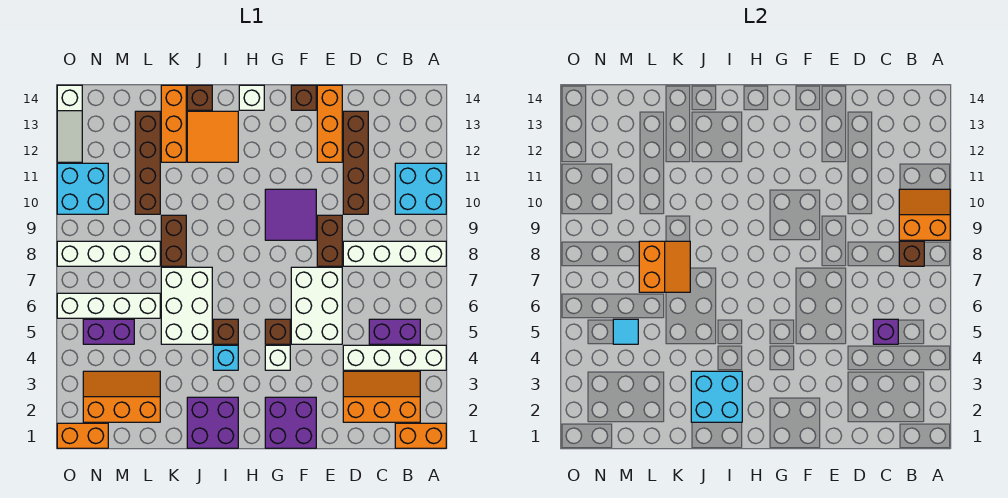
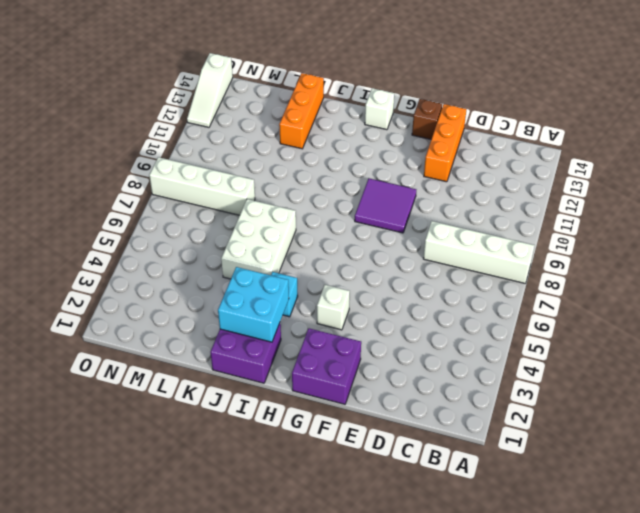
none -> orange 1x2 brick [395,423,446,448]
none -> white 1x4 brick [343,345,446,370]
none -> cyan 2x2 brick [395,163,446,214]
none -> orange 2x3 slope [343,371,420,422]

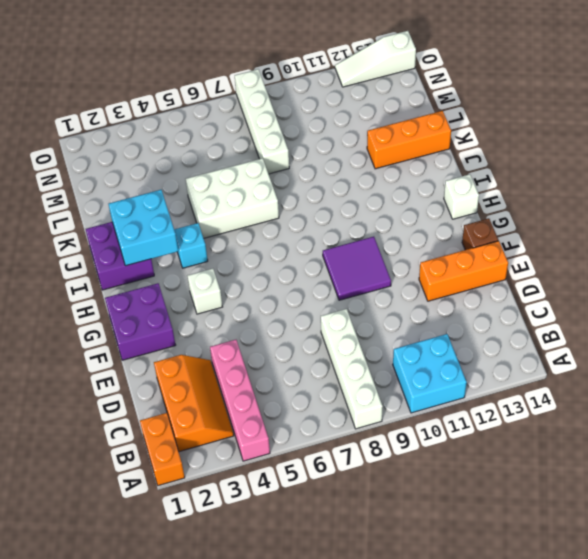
pink 1x4 brick [210,340,270,461] -> white 1x4 brick [343,345,446,370]
none -> purple 1x2 brick [369,319,420,344]
none -> brown 1x4 brick [343,111,368,214]
none -> white 2x3 brick [291,267,342,344]
none -> brown 1x2 brick [317,215,342,266]

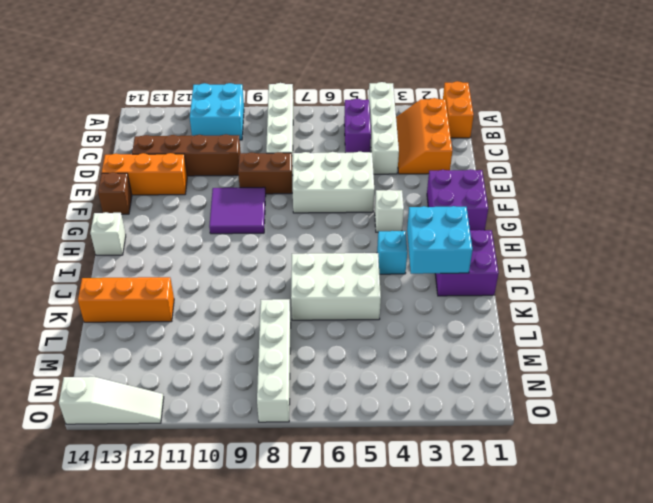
none -> brown 1x1 brick [265,319,290,344]
none -> brown 1x1 brick [213,319,238,344]
none -> orange 2x2 tile [187,111,238,162]
none -> brown 1x1 brick [187,85,212,110]

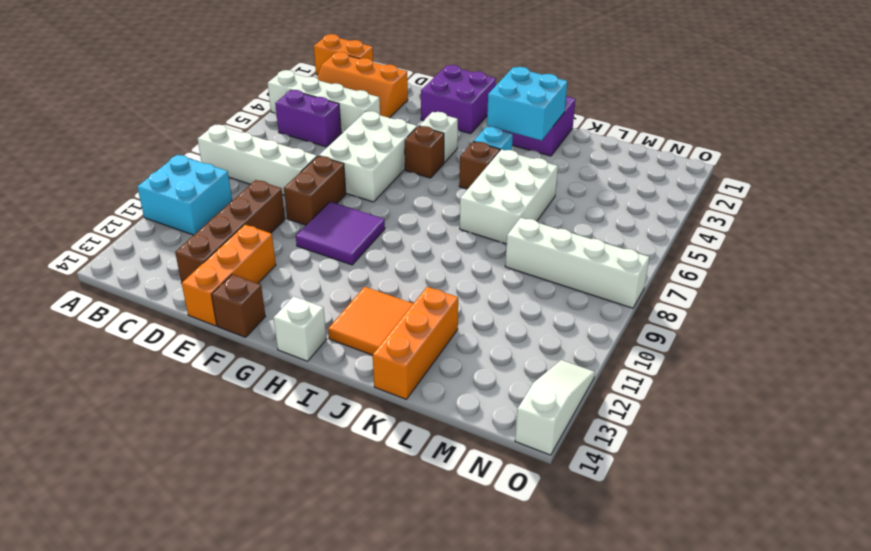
none -> brown 1x1 brick [187,85,212,110]
none -> brown 1x2 brick [161,215,186,266]
none -> orange 2x3 slope [83,371,160,422]
none -> white 1x4 brick [57,293,160,318]

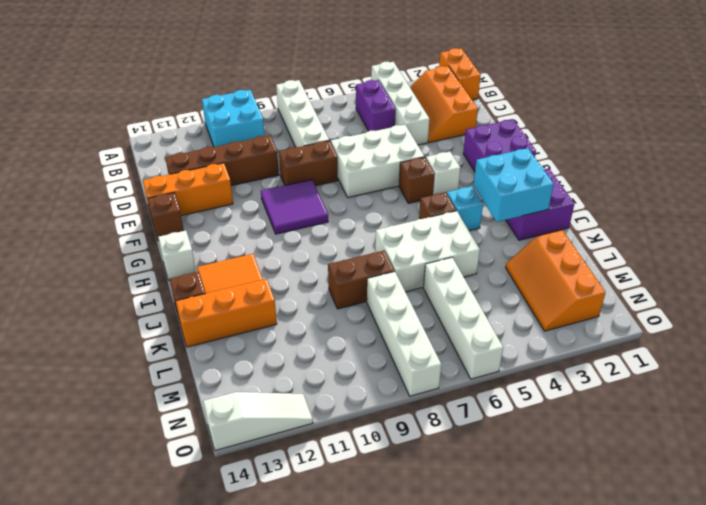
none -> brown 1x4 brick [135,111,160,214]
none -> purple 1x2 brick [83,319,134,344]
none -> orange 1x2 brick [57,423,108,448]
none -> cyan 2x2 brick [57,163,108,214]

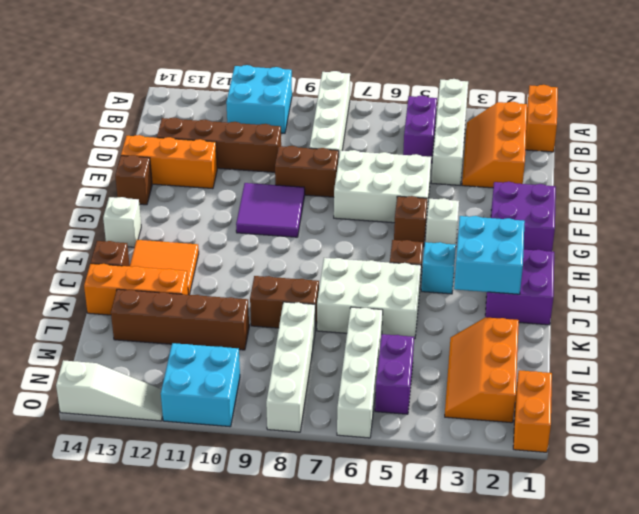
none -> orange 2x2 slope [899,189,950,240]
none -> brown 1x1 brick [899,241,924,266]
none -> purple 1x1 brick [873,319,898,344]
none -> orange 2x2 slope [639,241,690,292]

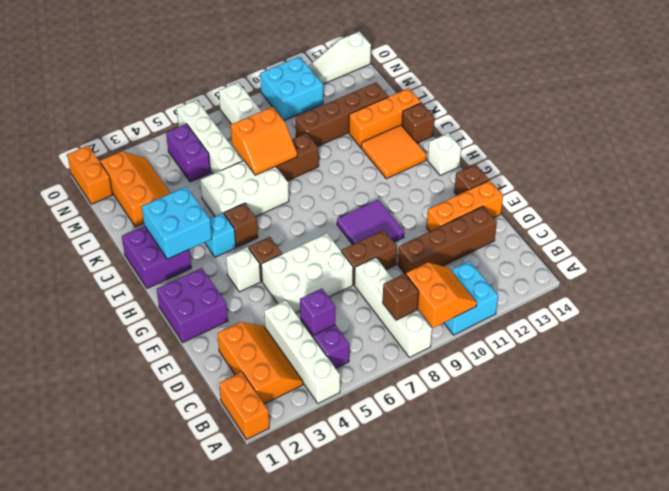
none -> cyan 1x1 tile [613,319,638,344]

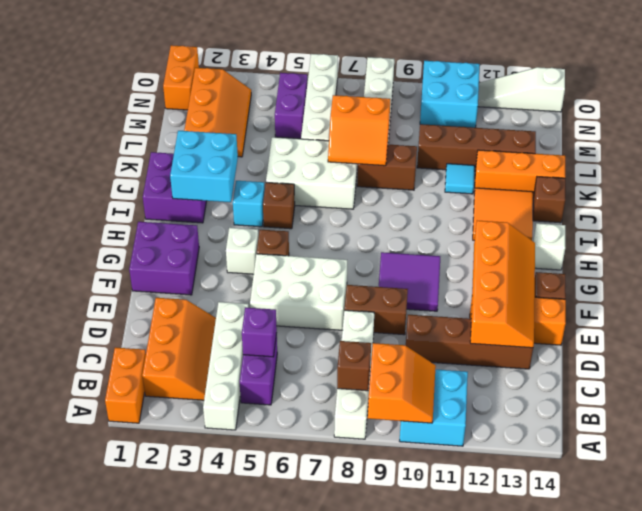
orange 2x4 slope [470,221,535,348] -> none
cyan 1x1 tile [445,164,475,194] -> cyan 1x1 tile moved to [613,319,638,344]

